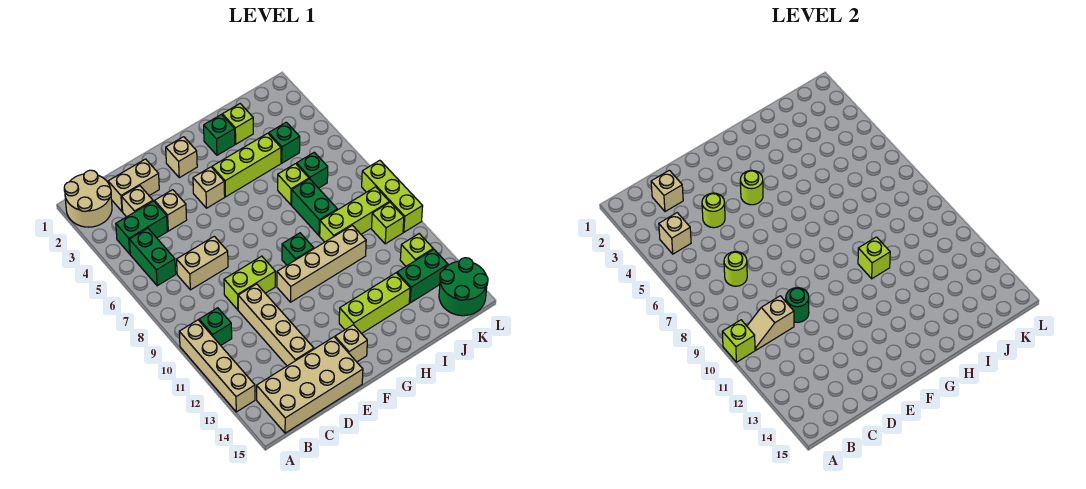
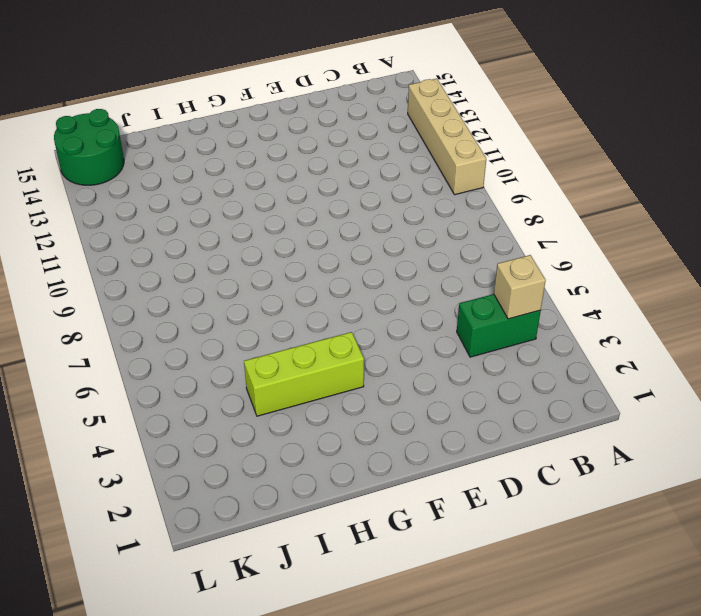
none -> tan 2x2 round brick [64,170,112,227]
none -> green 1x2 brick [129,228,176,286]
none -> green 1x1 brick [199,308,232,345]
none -> tan 2x4 brick [257,337,363,433]

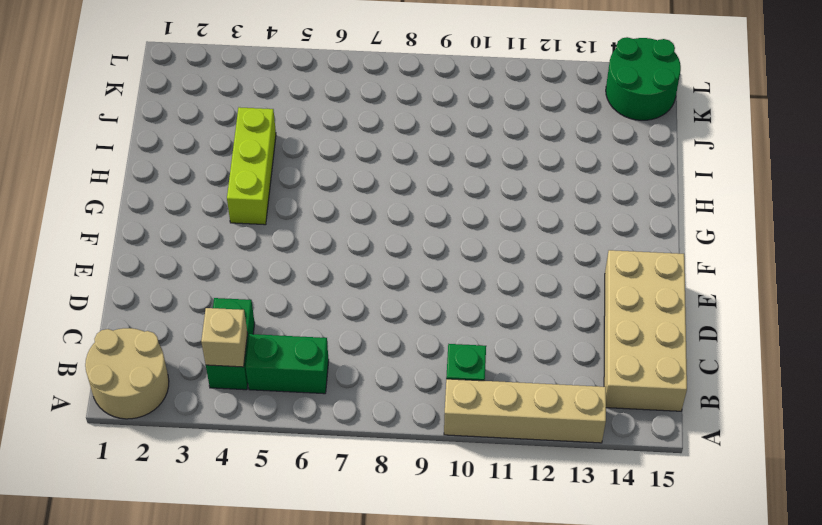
none -> tan 1x2 brick [108,159,159,212]
none -> tan 1x1 brick [122,186,153,217]
none -> tan 1x2 brick [177,236,228,290]
none -> tan 1x1 brick [155,190,187,231]

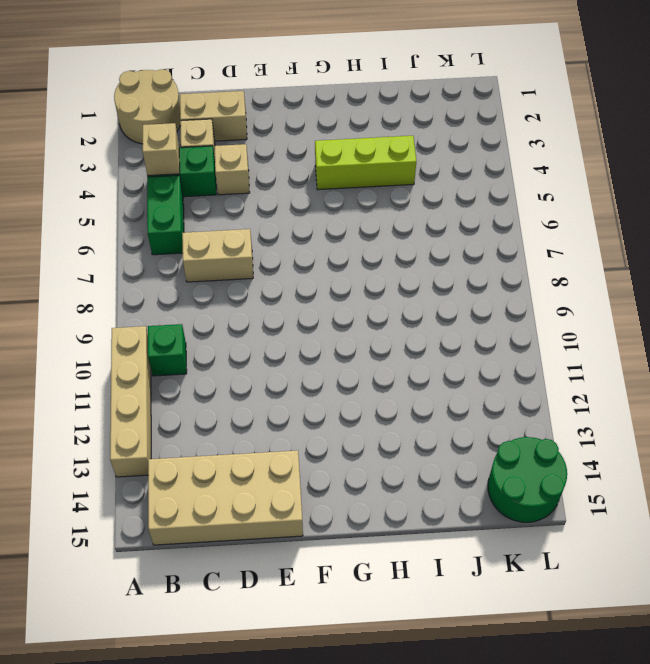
none -> lime 1x2 brick [224,256,275,310]
none -> tan 1x4 brick [238,284,314,366]
none -> tan 1x1 brick [166,137,197,178]
none -> tan 1x1 brick [193,167,225,208]

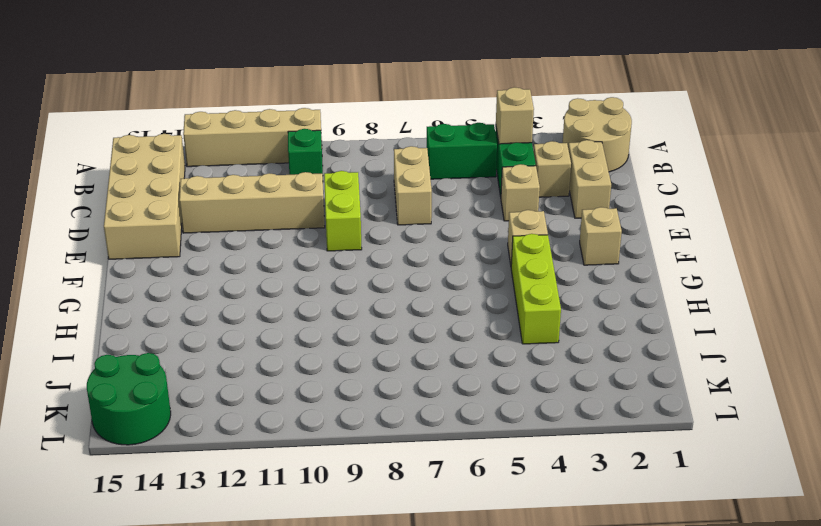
none -> tan 1x4 brick [277,225,366,302]
none -> tan 1x1 brick [335,325,367,362]
none -> green 1x1 brick [282,233,314,265]
none -> lime 1x3 brick [339,273,410,334]

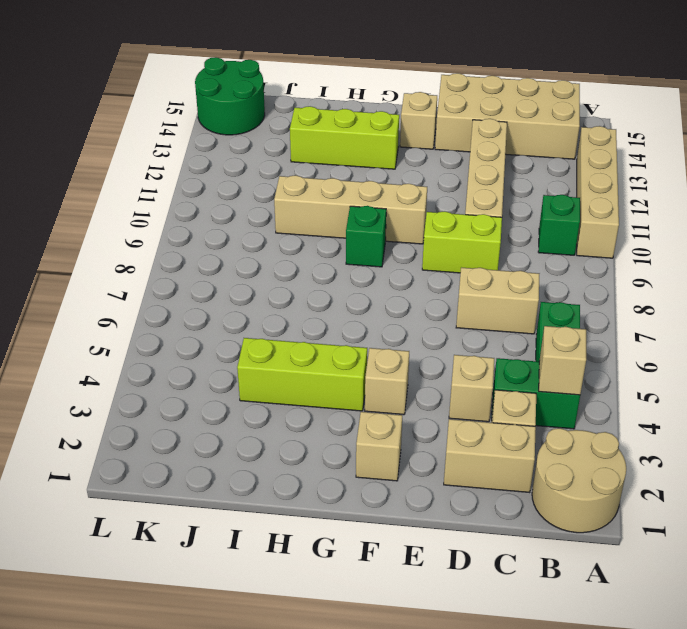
none -> green 1x1 brick [204,115,235,155]
none -> lime 1x1 brick [222,104,253,144]
none -> lime 1x1 brick [278,164,309,205]
none -> green 1x2 brick [292,179,337,236]

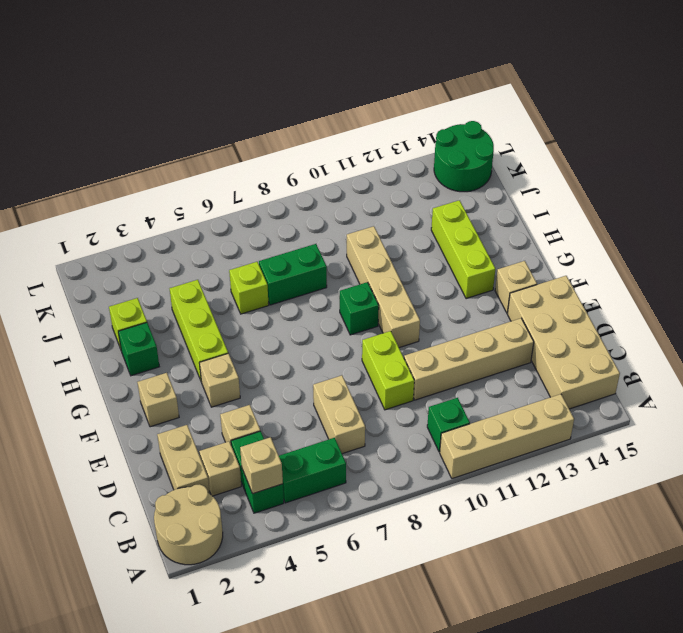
none -> lime 1x3 brick [320,187,389,242]
none -> green 1x1 brick [269,122,300,163]
none -> green 1x1 brick [296,152,328,188]
none -> green 1x2 brick [397,249,448,303]

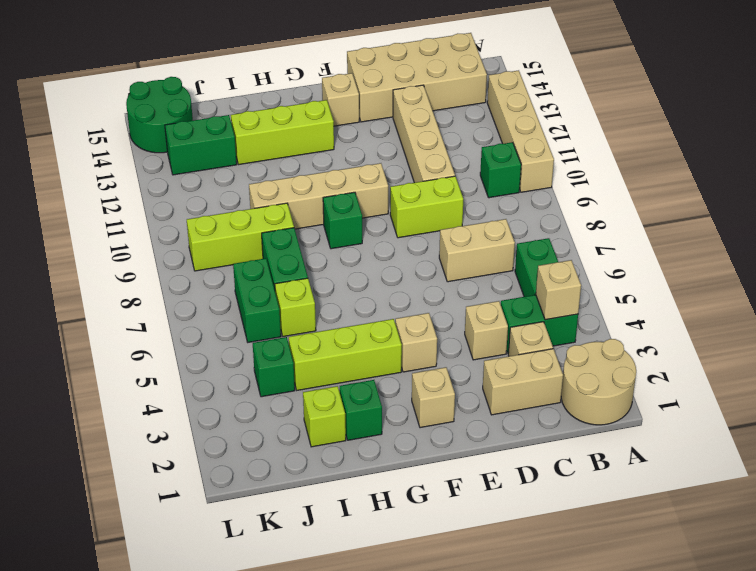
green 1x2 brick [233,258,281,342] -> green 1x1 brick [296,152,328,188]
none -> lime 1x1 brick [372,202,404,244]
none -> lime 1x1 brick [400,234,433,266]
none -> lime 1x3 brick [362,160,423,232]
none -> lime 1x1 brick [722,320,755,362]

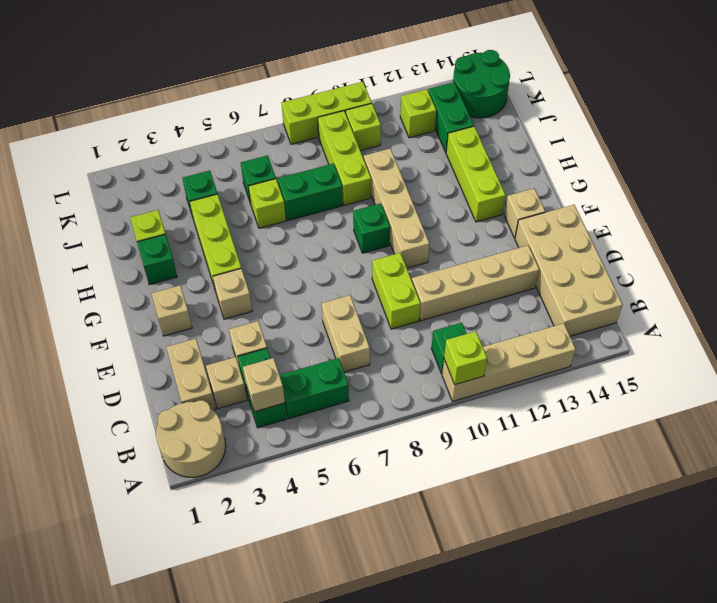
none -> tan 1x2 slope [747,296,794,350]
none -> tan 1x1 brick [651,170,683,212]
none -> lime 1x1 round brick [724,252,747,286]
none -> lime 1x1 round brick [702,193,725,228]

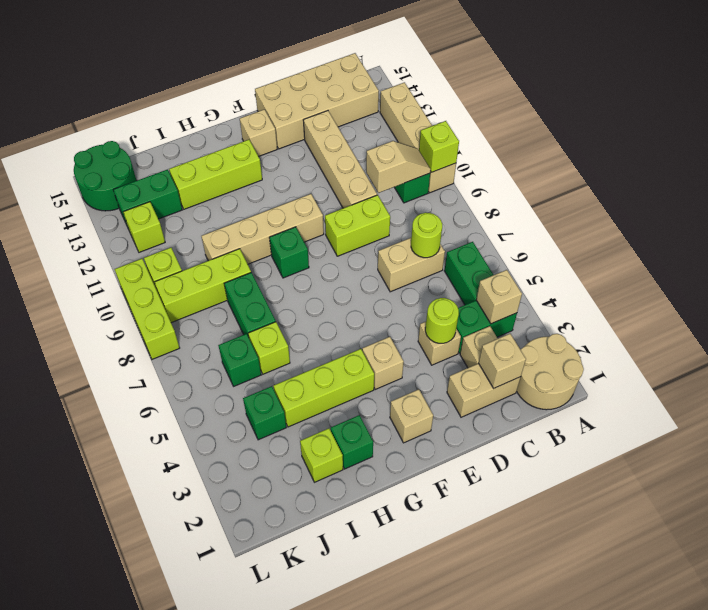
none -> green 1x1 round brick [786,288,809,322]
none -> lime 1x1 round brick [740,170,763,205]
none -> lime 1x1 brick [858,237,890,279]

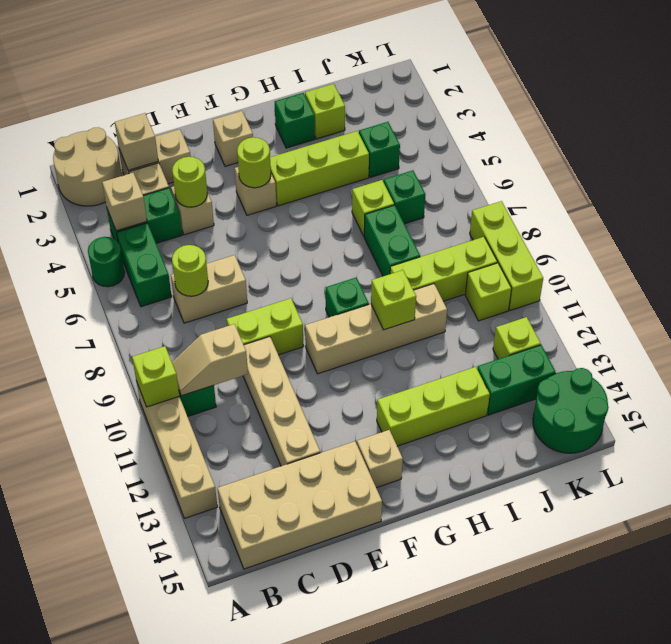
green 1x1 round brick [88,237,125,287] -> green 1x1 round brick moved to [786,288,809,322]

